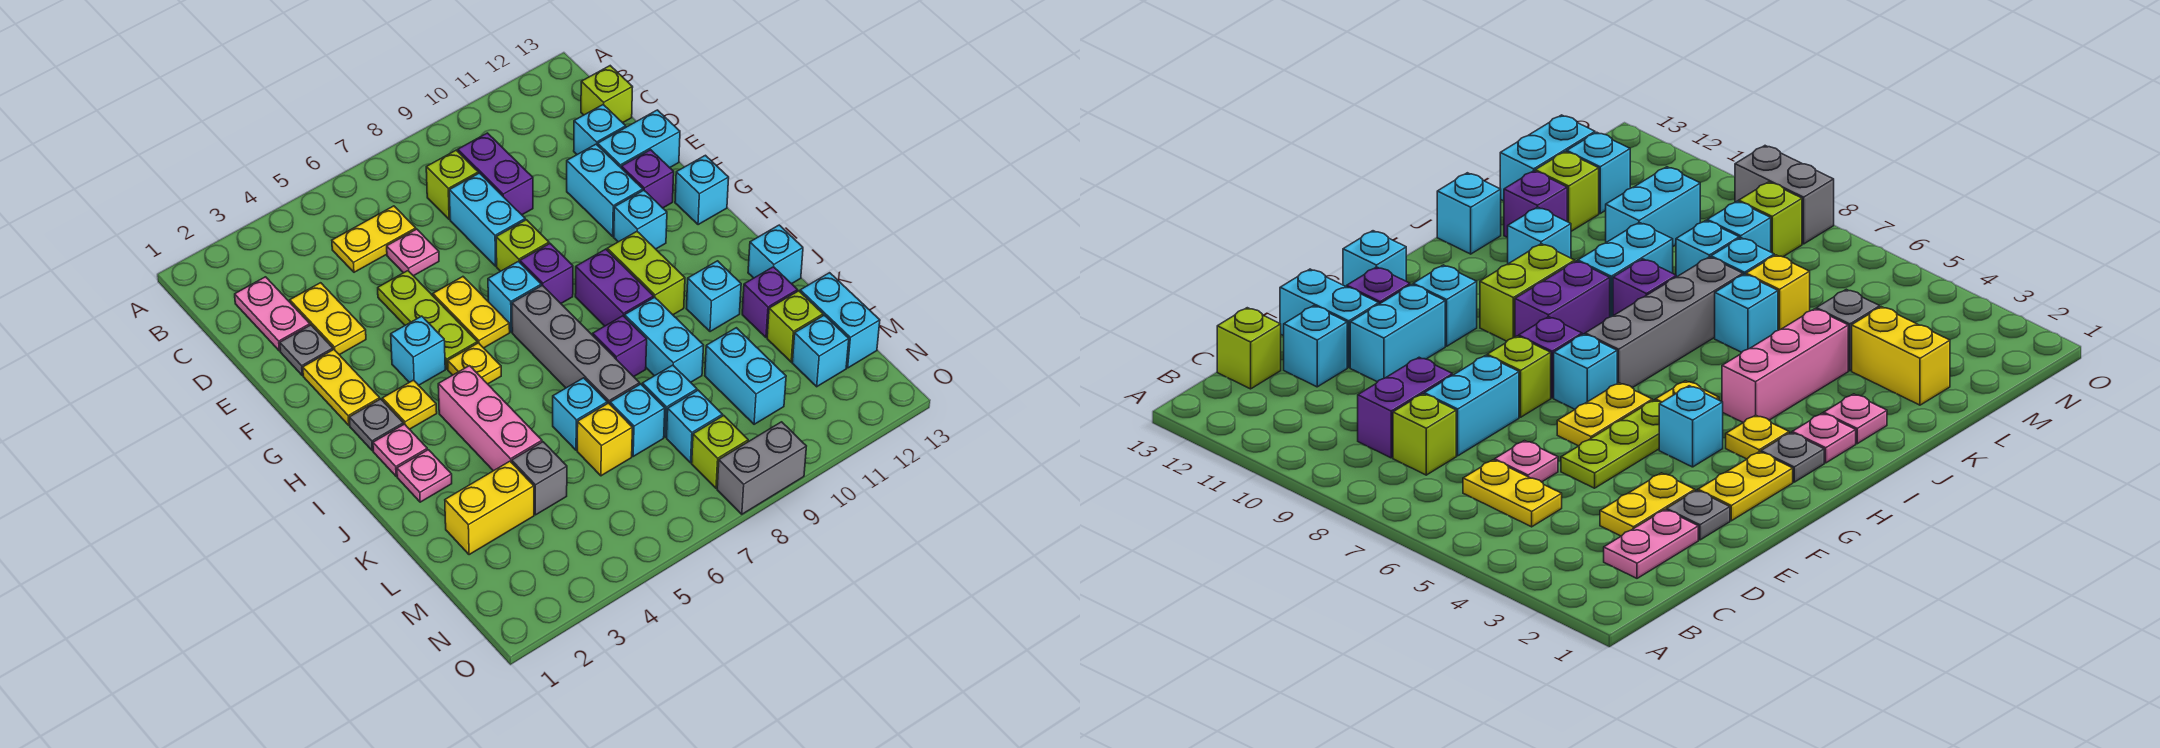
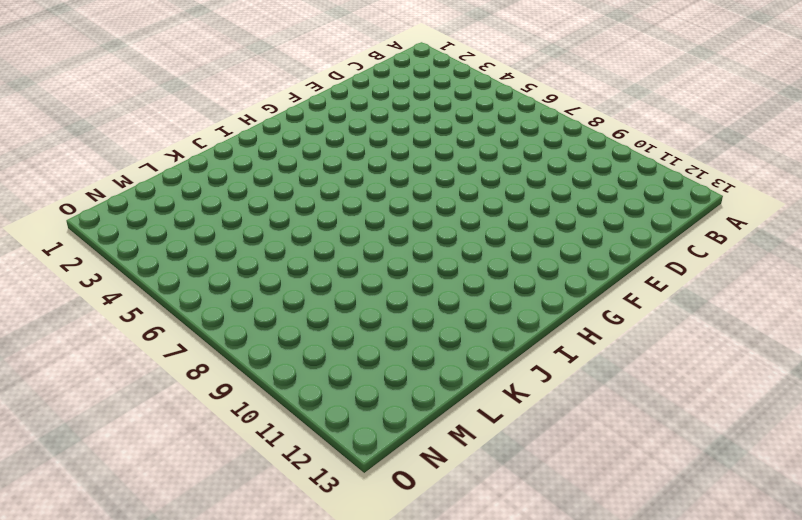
none -> pink 1x2 plate [235,277,310,351]
none -> yellow 1x2 plate [332,206,416,272]
none -> lime 1x1 brick [426,150,478,219]
none -> purple 1x2 brick [458,133,533,215]

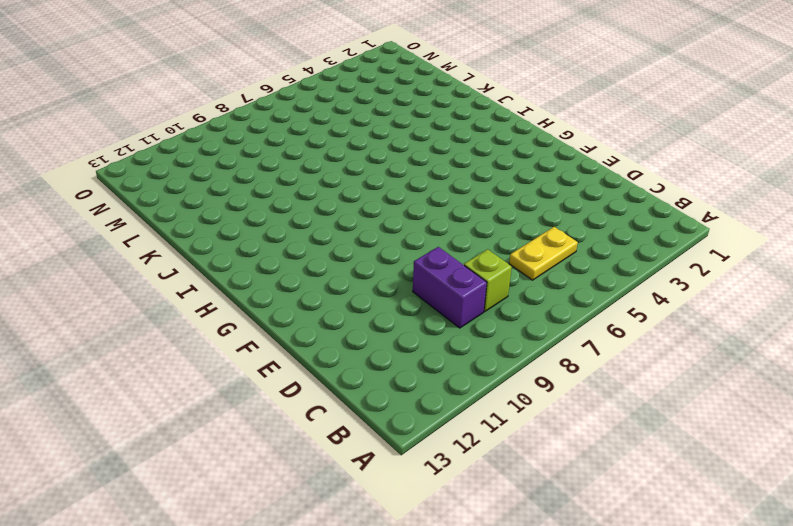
none -> pink 1x2 plate [235,277,310,351]
none -> lime 1x1 brick [581,66,633,123]
none -> yellow 1x2 plate [290,283,366,355]
none -> pink 1x1 plate [387,229,439,276]

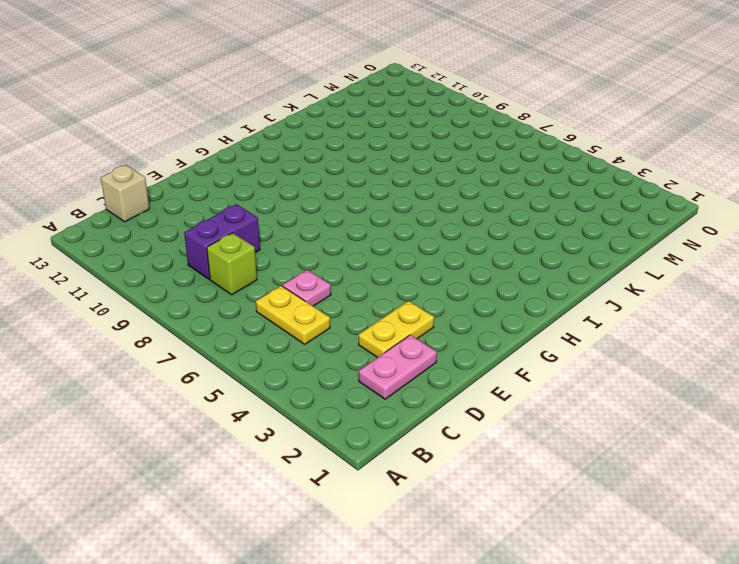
tan 1x1 brick [101,165,150,222] -> lime 1x1 brick [581,66,633,123]
none -> cyan 1x2 brick [449,173,525,266]
none -> cyan 1x1 brick [574,105,626,155]
none -> grey 1x1 plate [280,325,333,375]
none -> lime 1x3 plate [378,271,477,369]

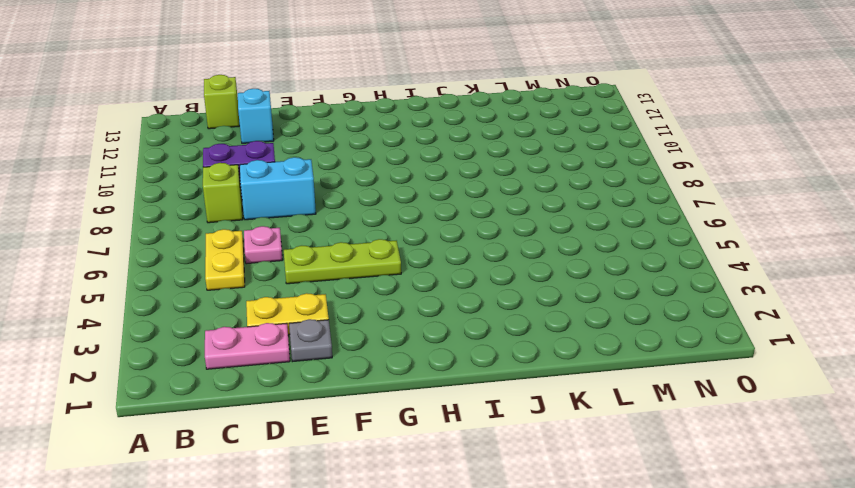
none -> cyan 1x2 brick [567,144,643,236]
none -> cyan 1x2 brick [598,110,680,168]
none -> yellow 1x2 plate [303,350,380,425]
none -> yellow 1x2 plate [433,277,510,348]

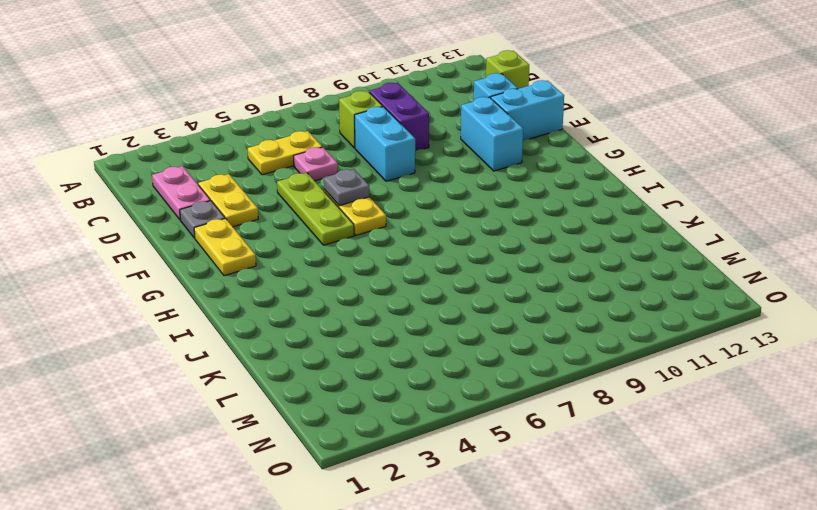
grey 1x1 plate [324,169,369,206] -> grey 1x1 plate moved to [349,399,403,451]
none -> lime 1x1 brick [496,220,549,271]
none -> purple 1x1 brick [621,150,674,208]
none -> cyan 1x1 brick [391,316,445,385]
none -> cyan 1x1 brick [488,261,541,332]

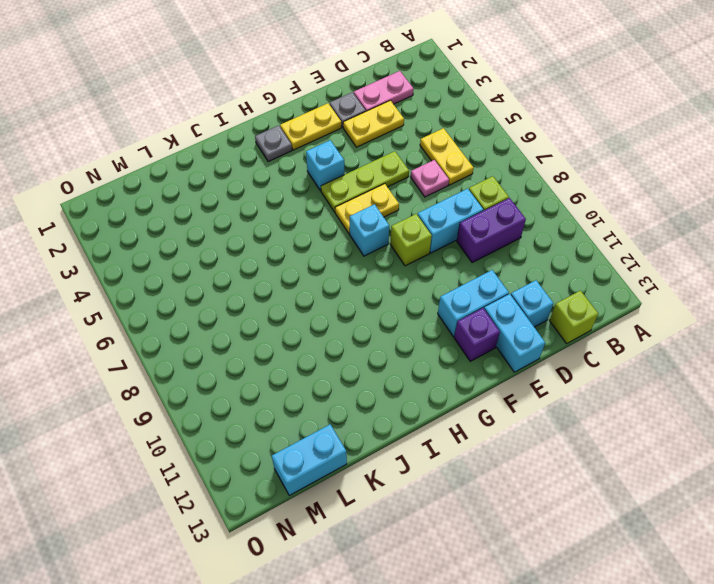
none -> purple 1x1 brick [520,244,573,303]
none -> cyan 1x1 brick [614,190,667,249]
none -> cyan 1x1 brick [675,155,729,225]
none -> yellow 1x1 plate [382,380,437,429]

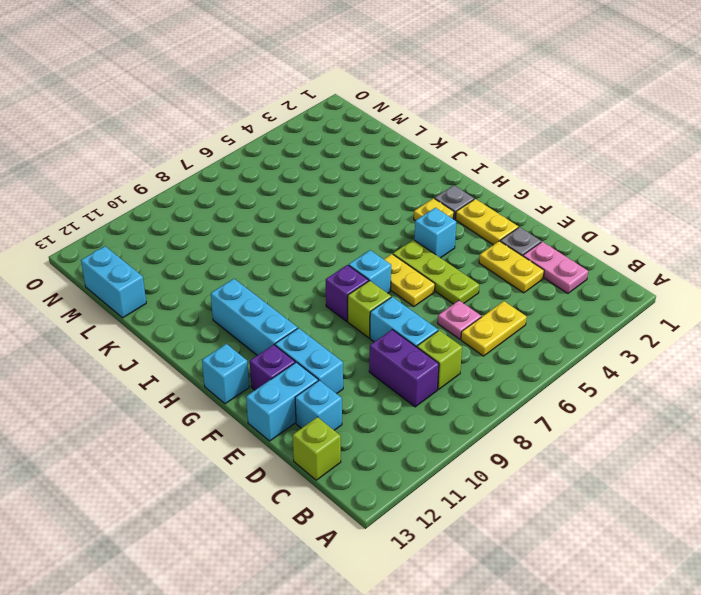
cyan 1x3 brick [211,279,298,355] -> cyan 1x1 brick [614,190,667,249]
none -> yellow 1x1 plate [448,343,501,384]
none -> grey 1x4 brick [512,285,640,404]
none -> purple 1x2 brick [575,249,654,326]
none -> lime 1x2 brick [607,232,685,315]

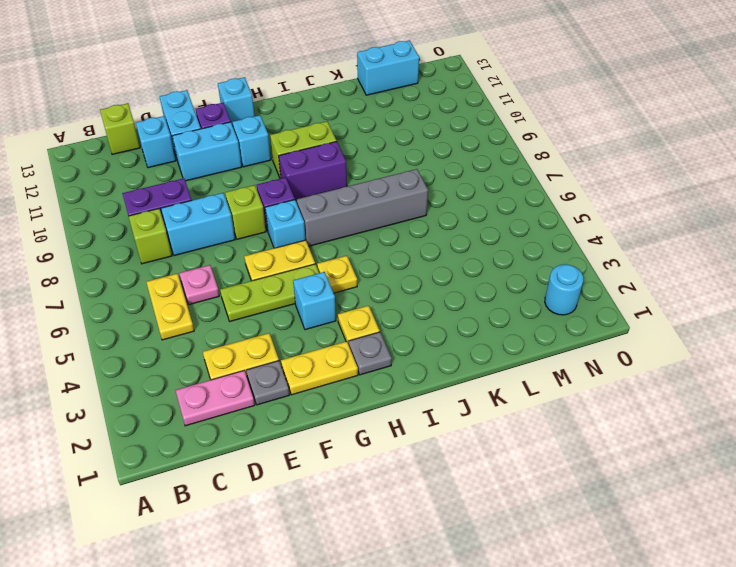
cyan 1x1 round brick [545,264,583,315] -> none
none -> pink 1x1 plate [373,424,427,476]
none -> pink 1x3 brick [438,366,542,471]
none -> pink 1x1 plate [397,450,452,502]
none -> purple 1x1 brick [593,316,647,377]

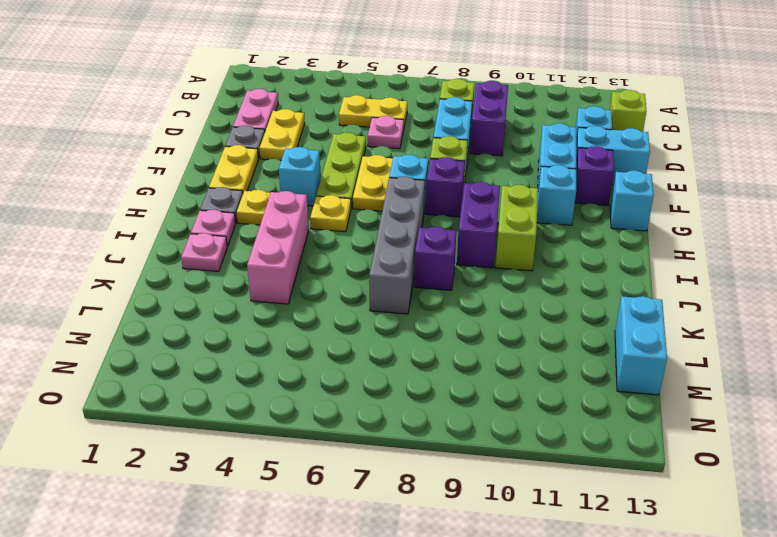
none -> cyan 1x2 brick [625,297,704,382]
none -> cyan 1x1 brick [686,261,741,332]
none -> cyan 1x1 brick [748,225,803,284]
none -> cyan 1x1 brick [553,378,607,450]

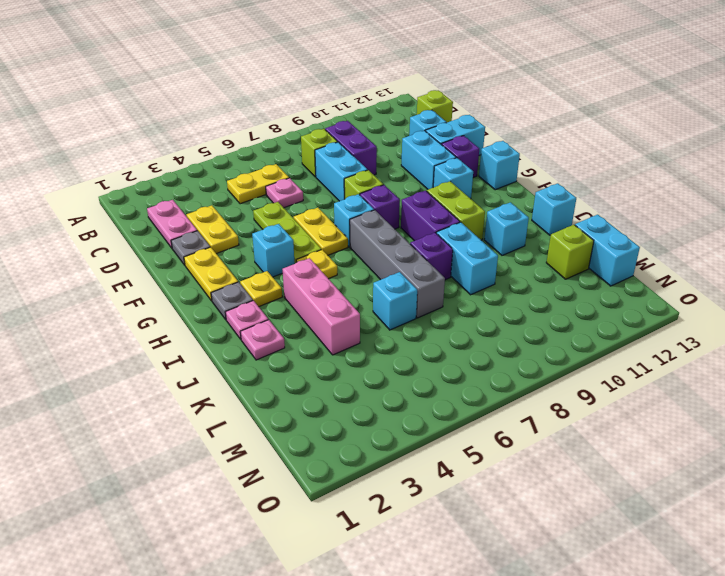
none -> purple 1x1 brick [742,267,798,337]
none -> yellow 1x2 brick [445,461,534,555]
none -> grey 1x1 brick [512,442,567,515]
none -> yellow 1x1 brick [577,403,632,476]

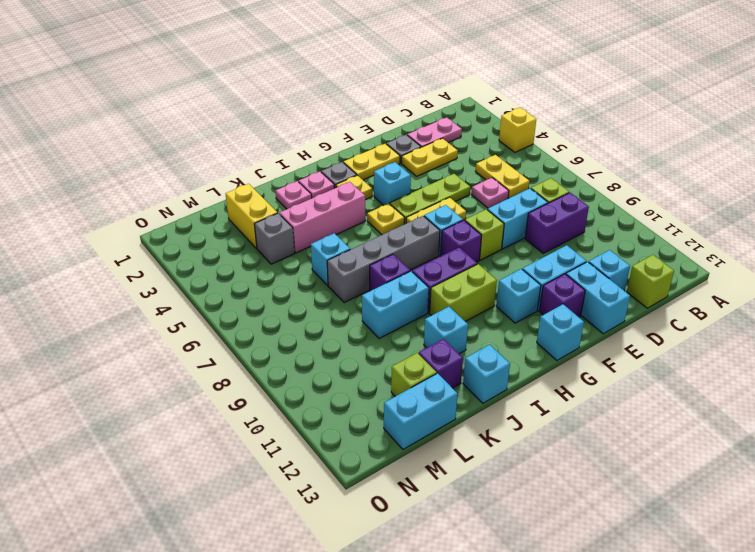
yellow 1x1 brick [499,108,536,152] -> yellow 1x1 brick moved to [577,403,632,476]
none -> cyan 1x1 brick [610,384,665,456]
none -> cyan 1x1 brick [642,365,697,437]
none -> cyan 1x2 brick [705,328,786,424]
none -> cyan 1x1 brick [667,390,723,463]

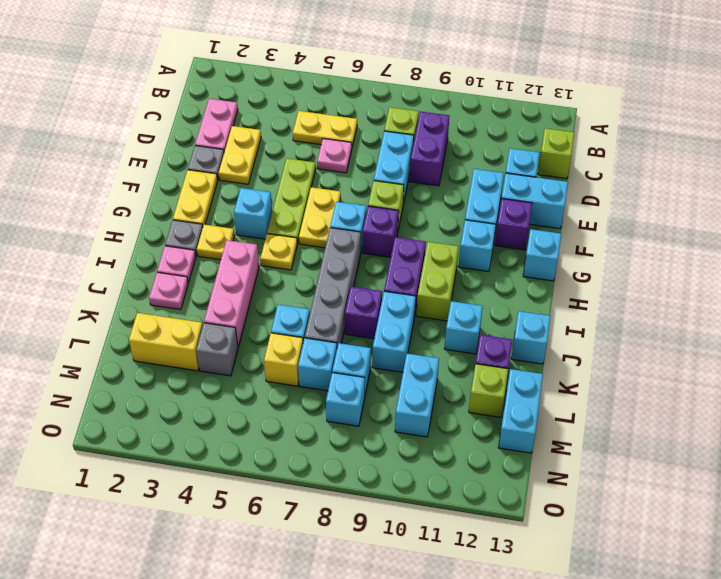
none -> cyan 1x1 brick [792,315,849,387]
none -> lime 1x1 brick [692,416,748,488]
none -> grey 1x2 brick [717,422,806,514]

